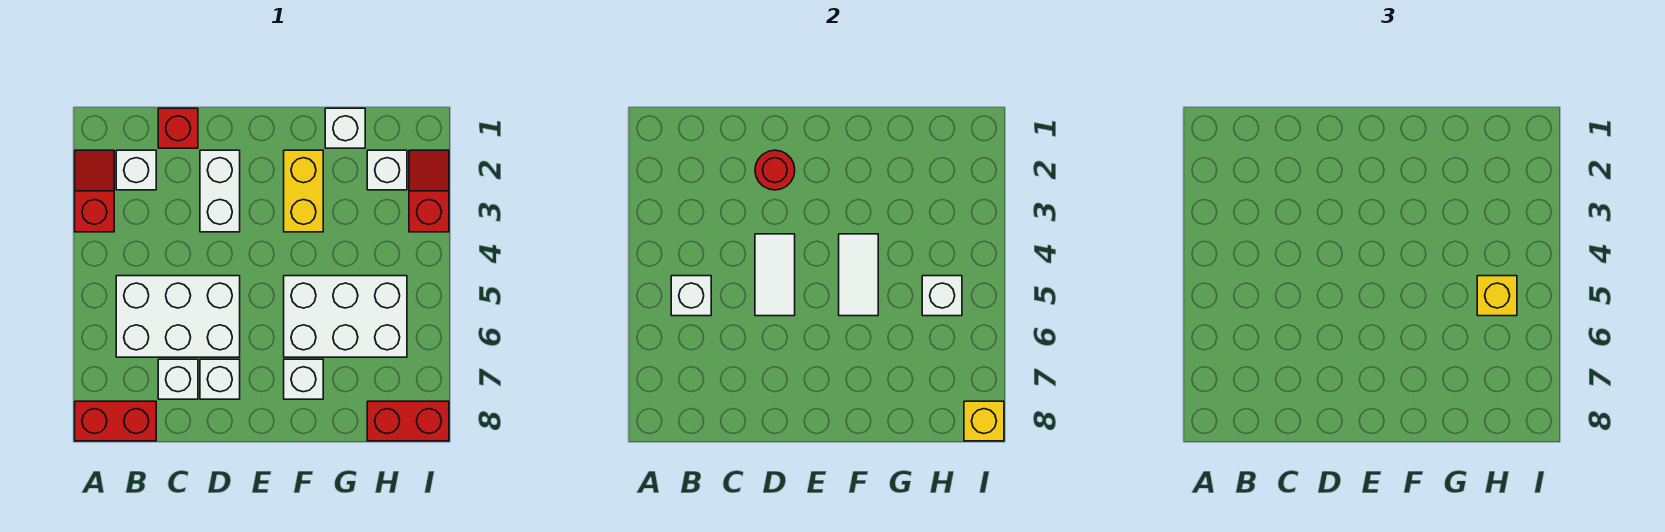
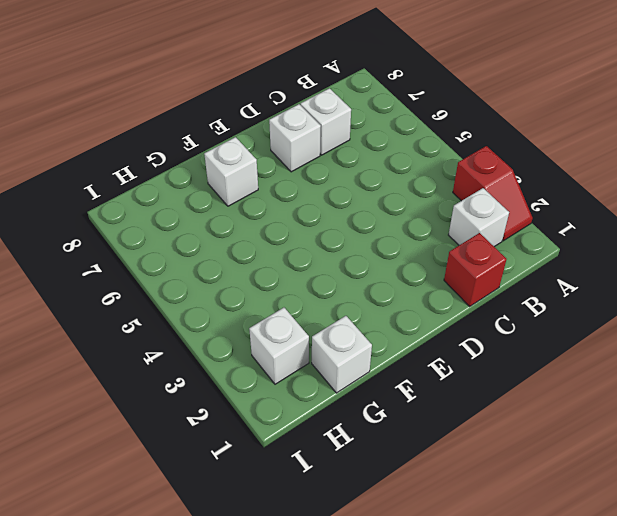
none -> red 1x2 brick [75,401,156,441]
none -> white 2x3 brick [116,276,240,357]
none -> white 1x2 brick [200,150,240,232]

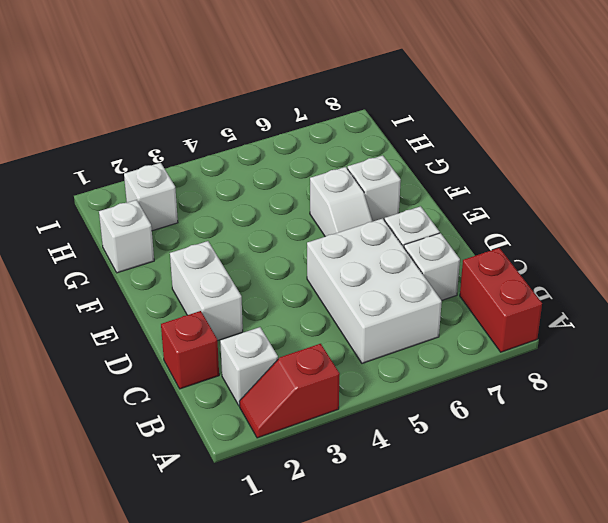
white 1x2 brick [170,241,243,341] -> white 1x2 brick turned to [200,150,240,232]
white 1x2 slope [310,167,373,237] -> white 2x3 brick [284,276,407,357]
none -> yellow 1x2 brick [284,150,323,232]
none -> red 1x2 brick [367,401,449,441]
none -> red 1x2 slope [409,150,449,232]

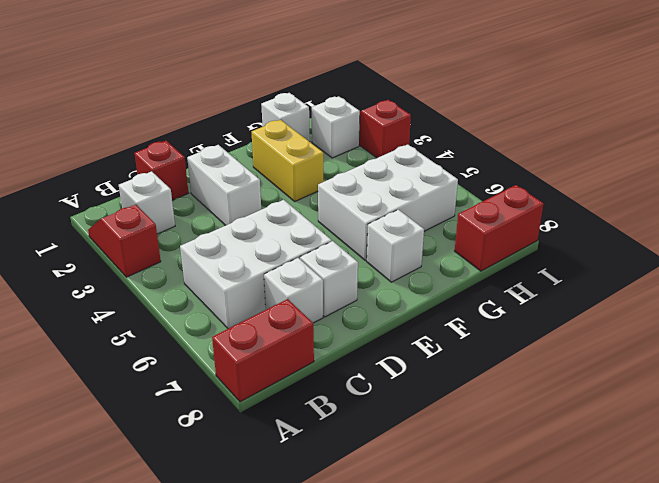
none -> white 1x1 brick [671,276,711,316]
none -> red 1x1 round brick [755,150,795,190]
none -> white 1x2 tile [755,234,795,316]

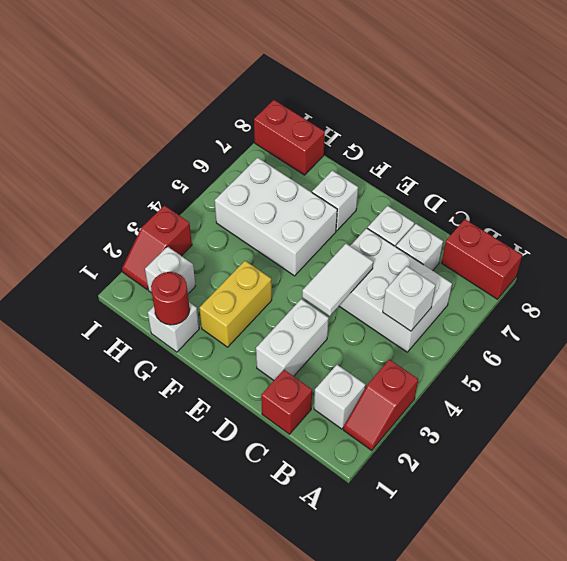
red 1x1 round brick [151,272,190,325] -> red 1x1 round brick moved to [755,150,795,190]
none -> white 1x2 tile [839,234,878,316]
none -> white 1x1 brick [922,276,962,316]
none -> yellow 1x1 brick [964,401,1004,441]

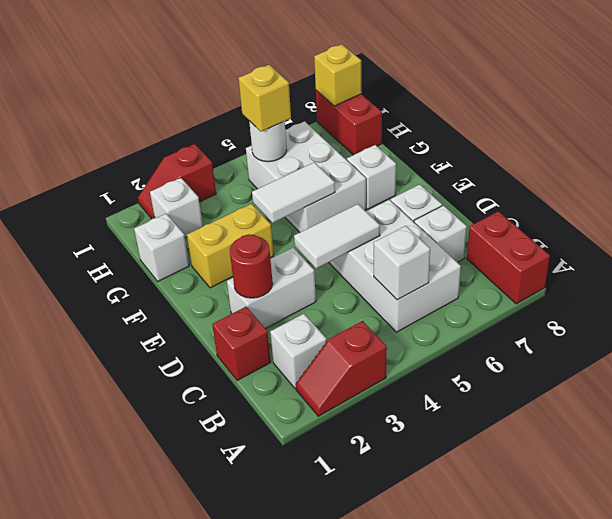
white 1x1 round brick [249,121,287,162] -> white 1x1 brick [922,276,962,316]

